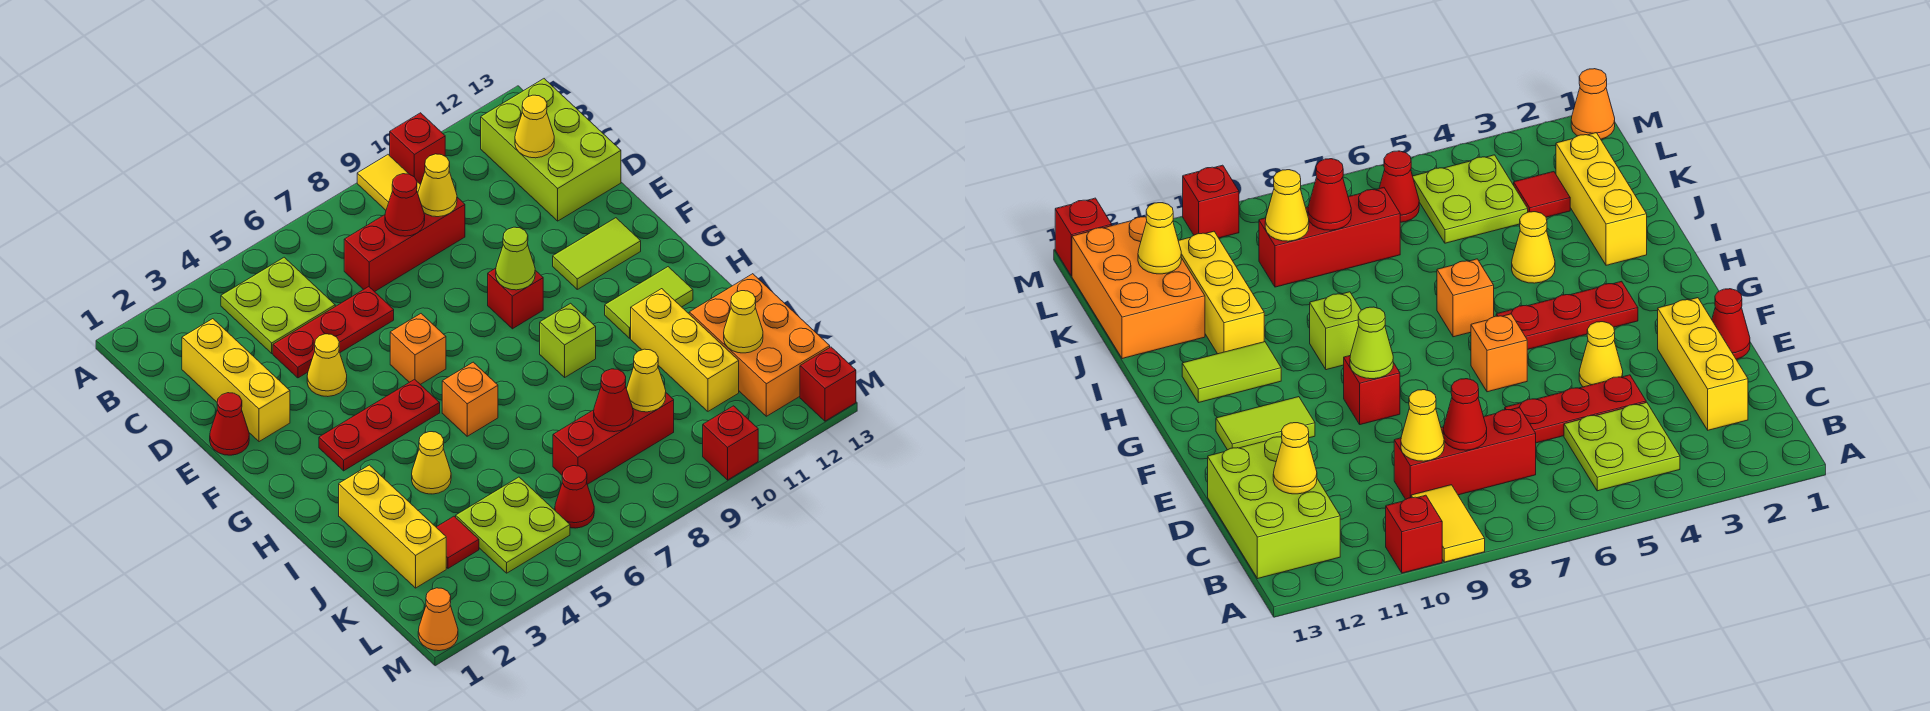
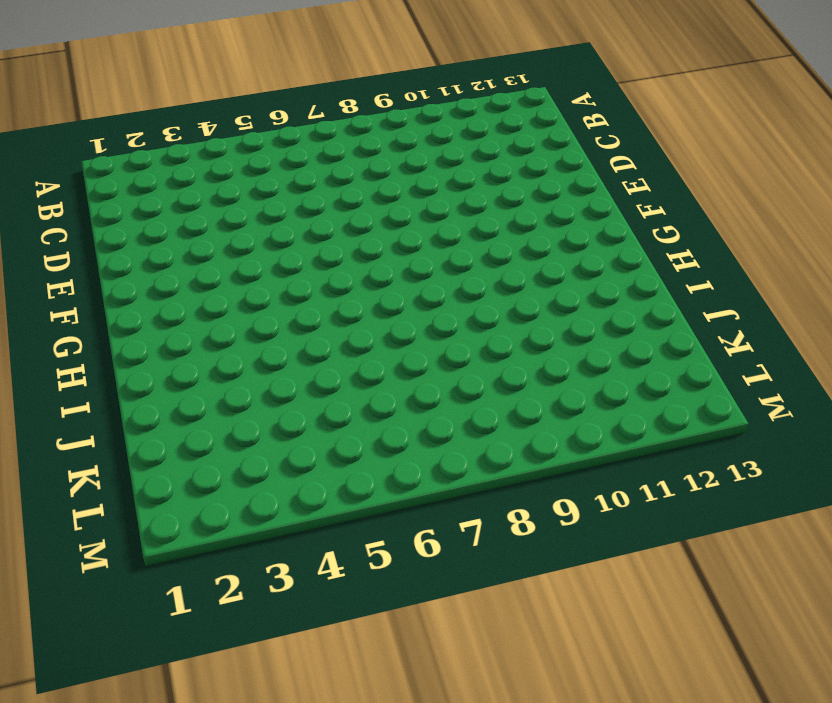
none -> yellow 1x2 tile [357,155,420,210]
none -> red 1x1 brick [390,113,445,184]
none -> lime 2x2 plate [221,257,335,353]
none -> lime 2x3 brick [481,79,621,221]

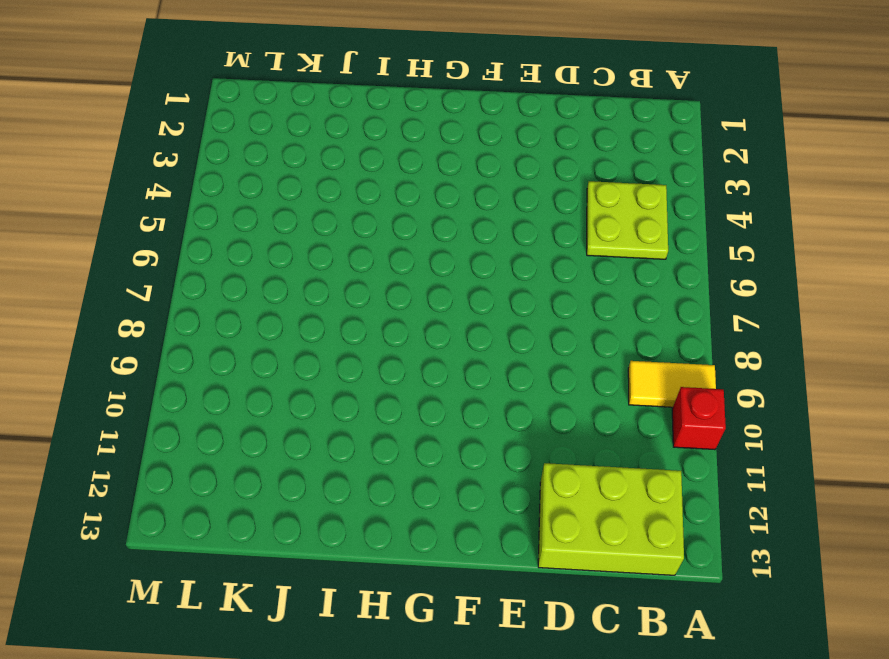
none -> yellow 1x3 brick [182,319,290,442]
none -> red 1x3 brick [344,197,465,292]
none -> red 1x3 plate [273,287,394,378]
none -> red 1x1 cone [210,393,249,455]

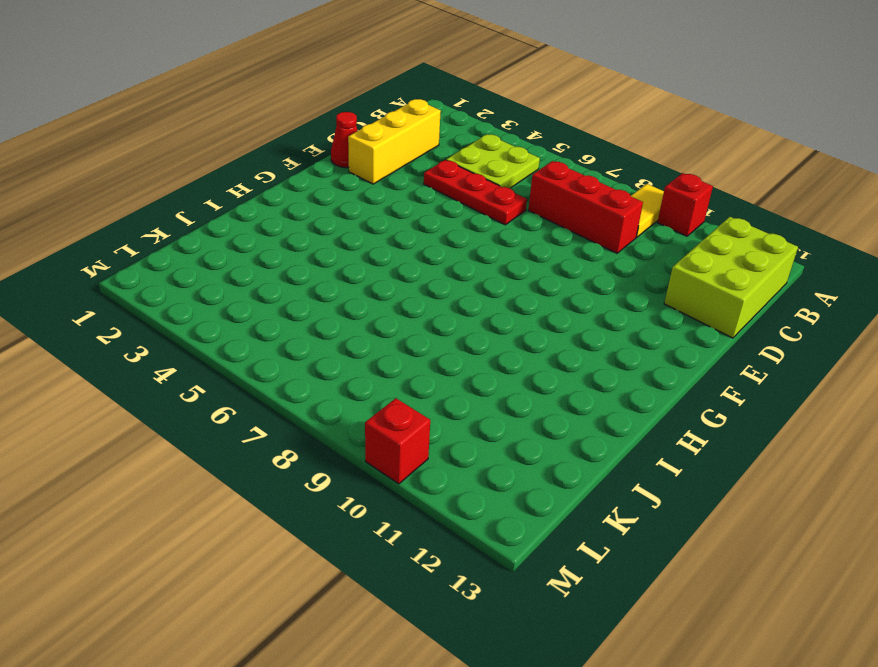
none -> yellow 1x1 cone [307,334,347,397]
none -> orange 1x1 brick [390,314,446,384]
none -> red 1x1 brick [488,268,543,329]
none -> lime 1x2 tile [553,218,641,289]

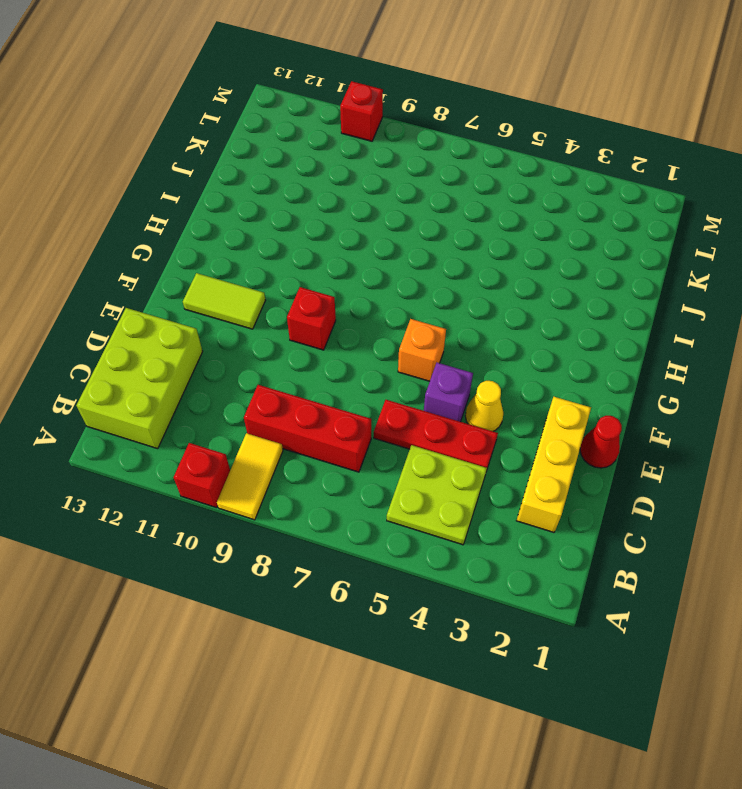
purple 1x1 brick [424,363,473,422] -> none
none -> red 1x3 plate [319,379,440,471]
none -> orange 1x1 brick [442,362,498,436]
none -> lime 1x1 brick [540,303,596,377]
none -> lime 1x2 tile [605,267,693,338]

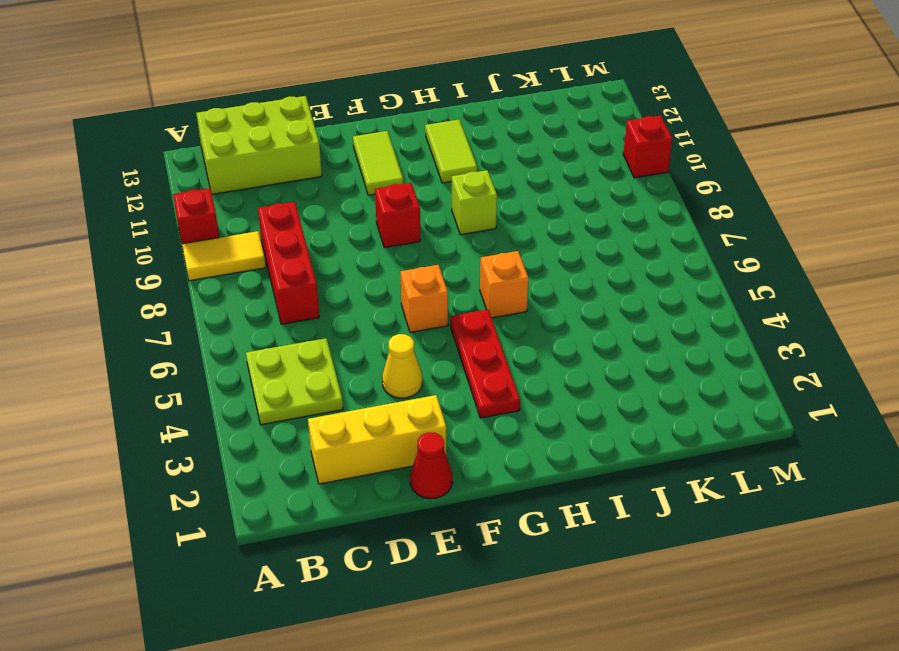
none -> red 1x3 plate [273,287,394,378]
none -> yellow 1x3 brick [339,465,446,588]
none -> yellow 1x1 cone [412,432,451,494]
none -> yellow 1x3 brick [631,289,739,411]

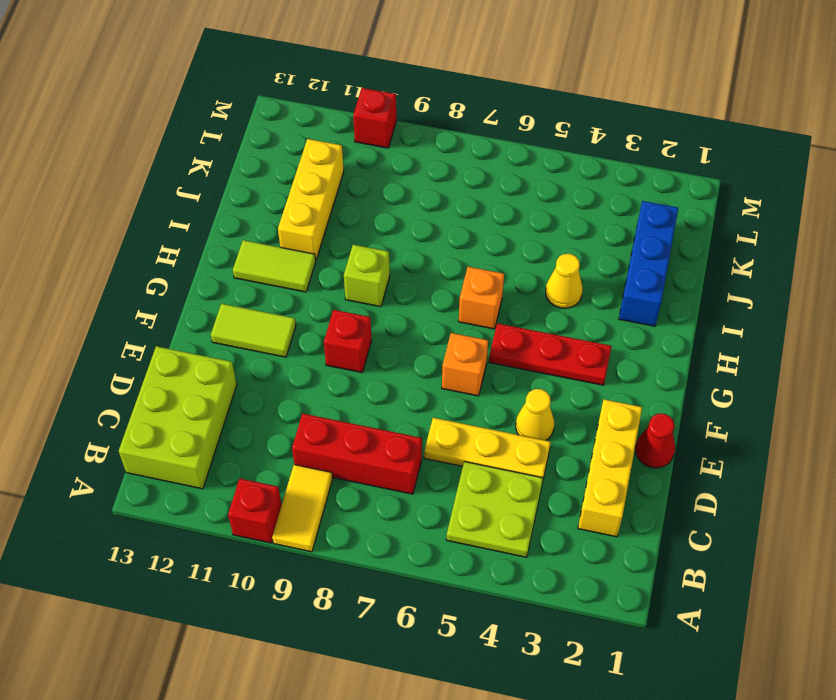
yellow 1x3 plate [424,418,551,478] -> red 1x3 plate [273,287,394,378]
blue 1x3 brick [619,201,678,326] -> yellow 1x3 brick [339,465,446,588]
none -> orange 2x3 brick [689,274,830,416]
none -> red 1x1 tile [436,516,479,568]
none -> lime 2x2 plate [456,477,570,573]
none -> red 1x3 brick [553,393,674,484]

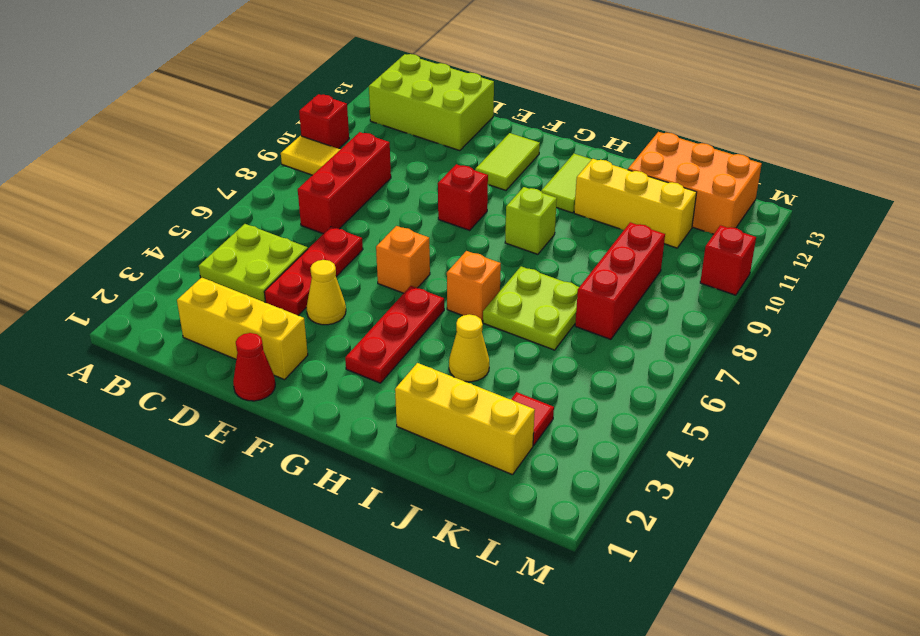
lime 2x2 plate [483,266,579,350] -> lime 2x2 plate moved to [456,477,570,573]
none -> red 1x1 cone [555,466,594,528]
none -> orange 1x1 cone [418,588,458,651]
none -> red 1x1 brick [800,347,856,421]
none -> red 1x1 cone [385,174,425,236]

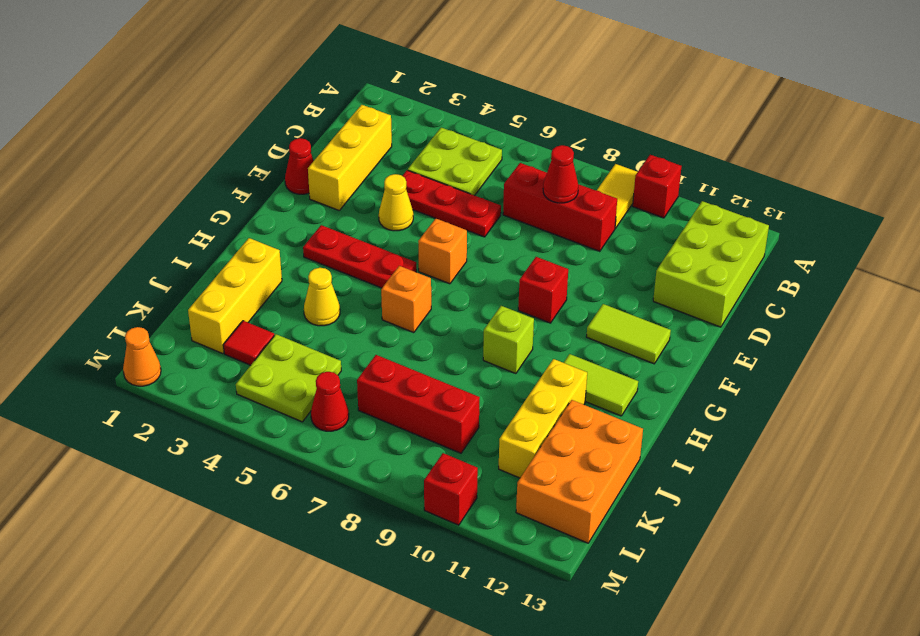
none -> red 1x1 brick [800,347,856,421]
none -> yellow 1x1 cone [418,154,457,217]
none -> yellow 1x1 cone [515,95,554,158]
none -> lime 1x1 cone [496,227,535,290]

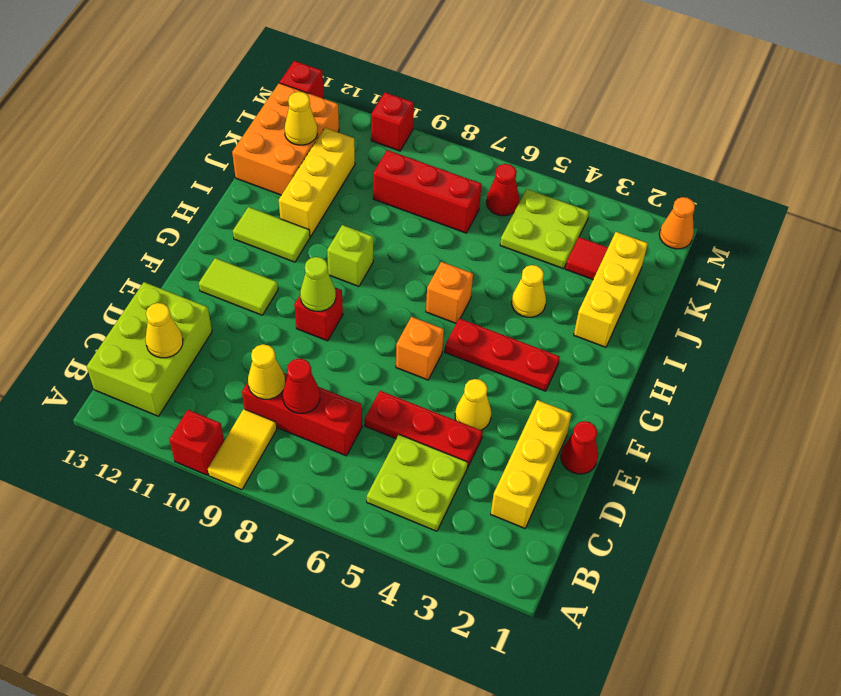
none -> red 1x1 cone [594,369,633,432]
none -> yellow 1x1 cone [627,349,666,412]

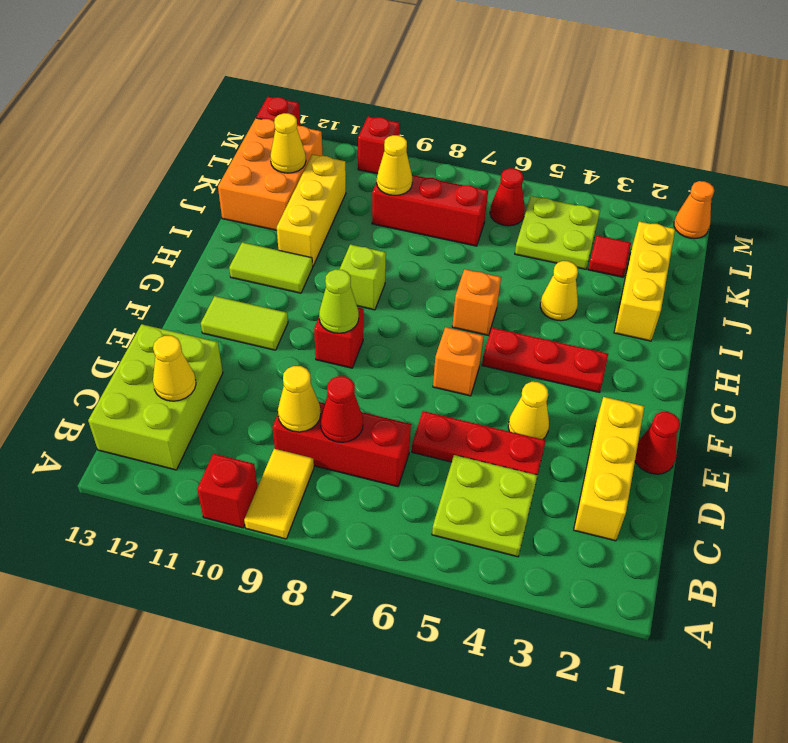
none -> red 1x1 cone [594,369,633,432]

